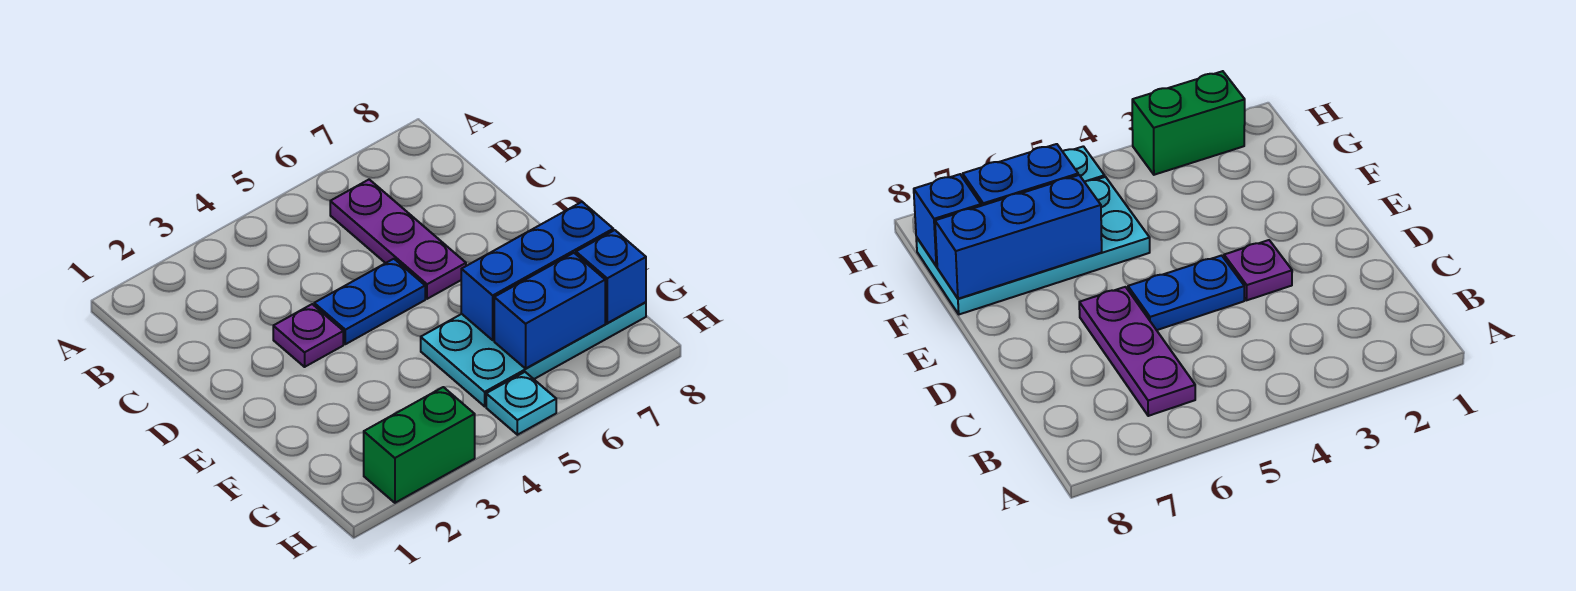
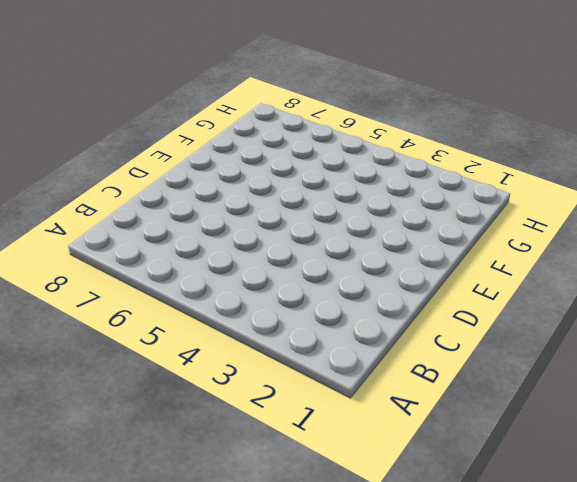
none -> purple 1x3 plate [330,179,466,299]
none -> purple 1x1 plate [273,304,343,367]

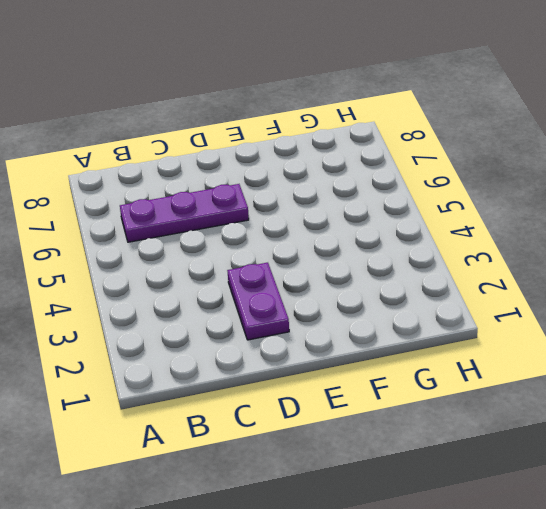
purple 1x2 plate [227,263,289,340] -> purple 1x1 plate [273,304,343,367]
none -> blue 1x2 plate [314,259,425,344]
none -> cyan 2x4 plate [421,302,646,406]

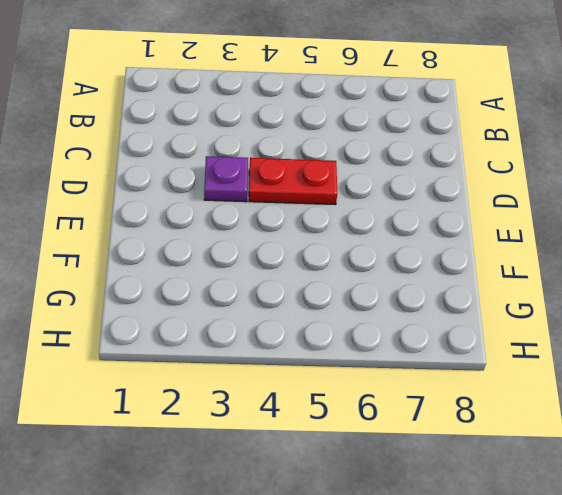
red 1x2 plate [249,158,337,205] -> blue 1x2 plate [314,259,425,344]
none -> purple 1x3 plate [330,179,466,299]
none -> cyan 2x4 plate [421,302,646,406]

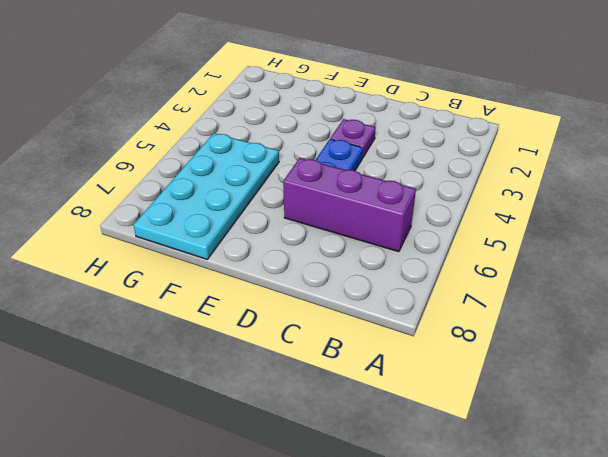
purple 1x3 brick [283,158,416,252] -> purple 1x3 plate [330,179,466,299]
none -> green 1x2 brick [364,387,475,503]
none -> cyan 1x1 plate [486,372,556,435]

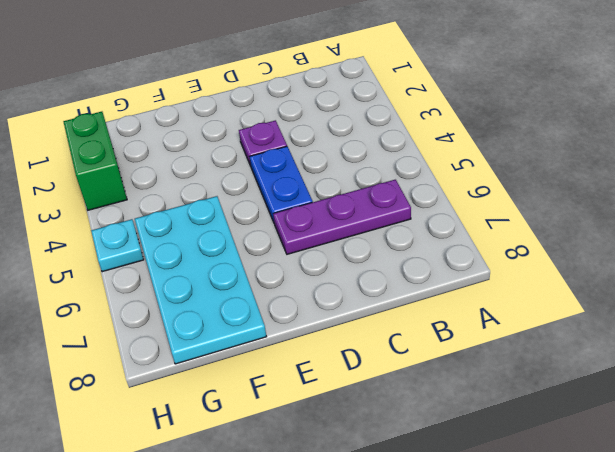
none -> blue 1x3 brick [461,202,613,340]
none -> blue 1x2 brick [494,253,605,369]

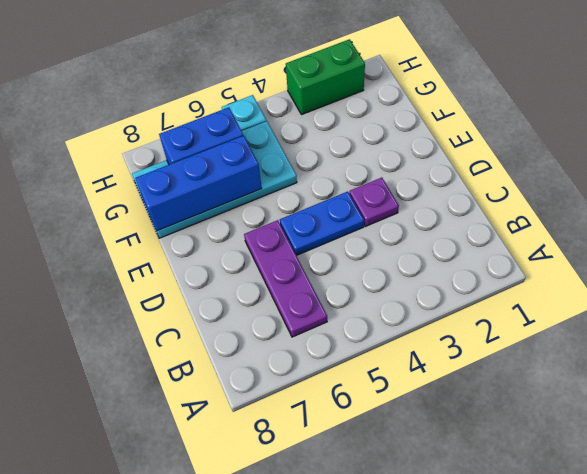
none -> blue 1x1 brick [576,230,646,323]

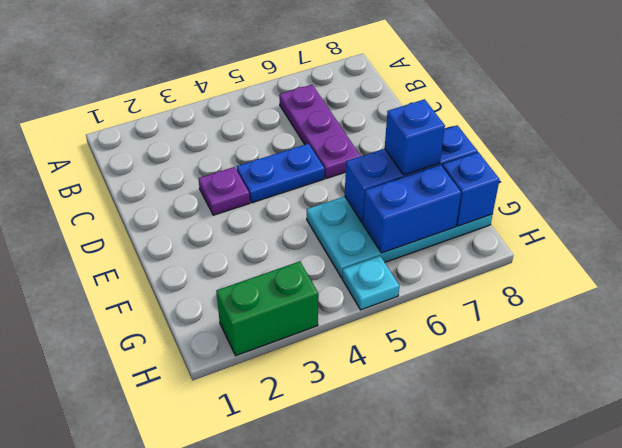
blue 1x1 brick [385,99,445,175] -> none

